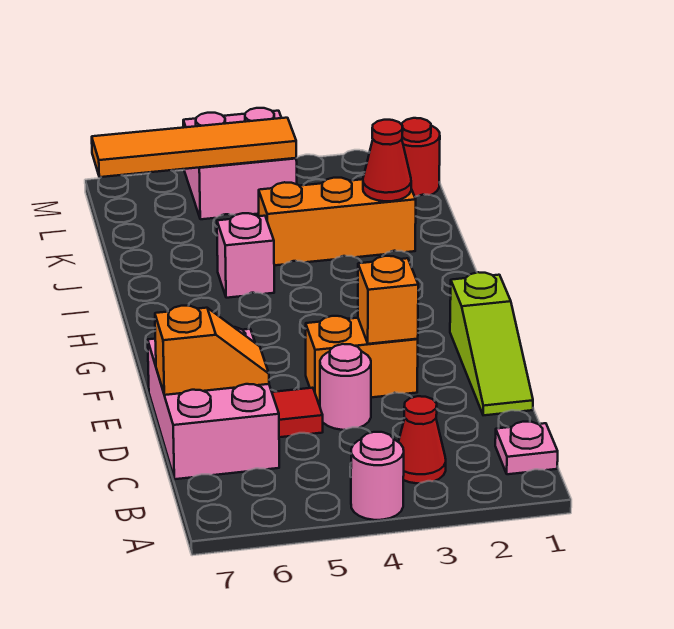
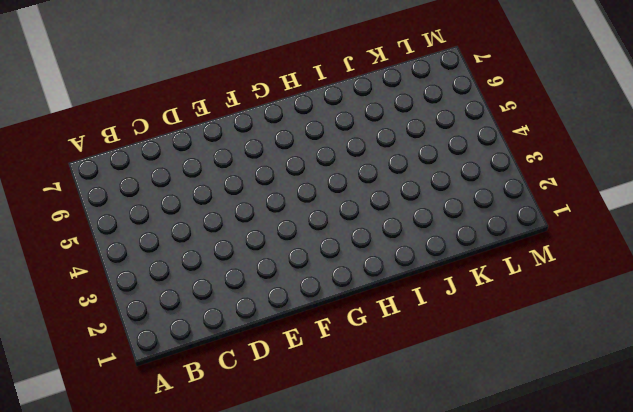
none -> pink 1x1 round brick [351,432,404,520]
none -> pink 1x1 plate [495,422,558,474]
none -> red 1x1 cone [399,396,446,483]

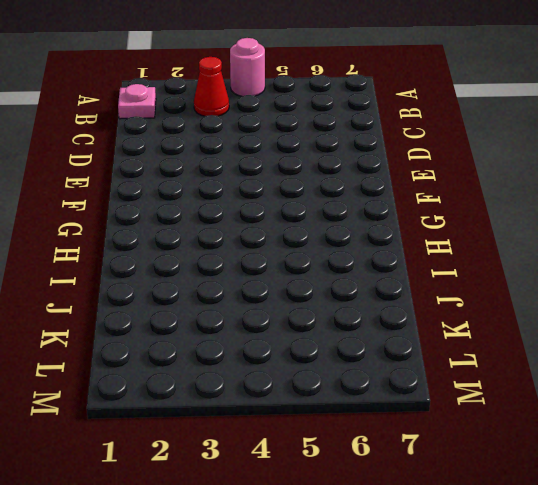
none -> pink 2x3 brick [148,327,279,479]
none -> lime 1x3 slope [450,272,533,415]
none -> pink 1x1 round brick [320,344,371,430]

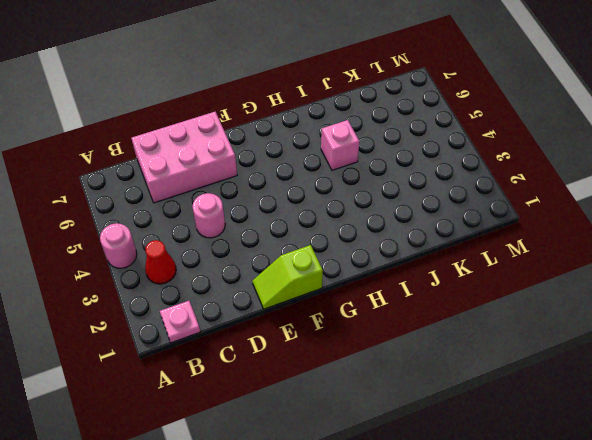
lime 1x2 slope [253,245,323,309] -> lime 1x3 slope [450,272,533,415]
none -> red 1x1 tile [272,388,323,437]
none -> orange 1x2 brick [306,316,418,403]
none -> orange 1x3 brick [259,178,416,265]

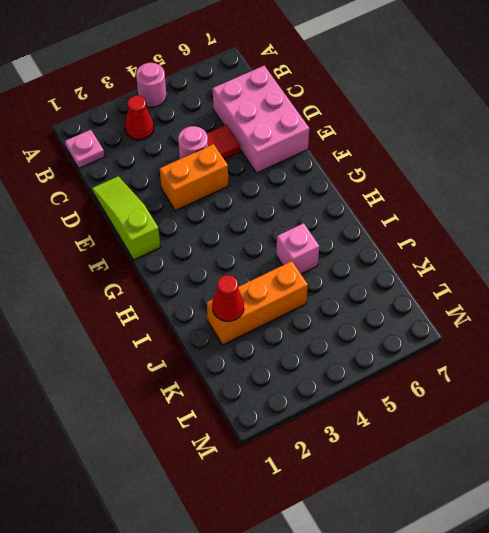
none -> red 1x1 round brick [402,118,440,197]
none -> pink 2x2 brick [183,108,297,219]
none -> orange 1x2 slope [155,306,269,395]

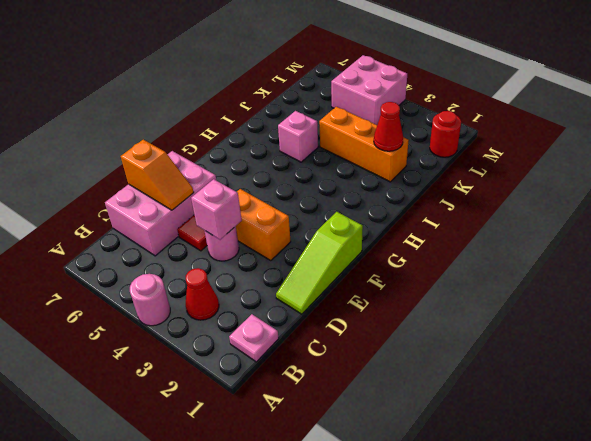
pink 1x1 brick [191,179,242,240] -> none
none -> orange 1x1 brick [358,256,418,344]
none -> orange 1x4 tile [92,118,296,177]

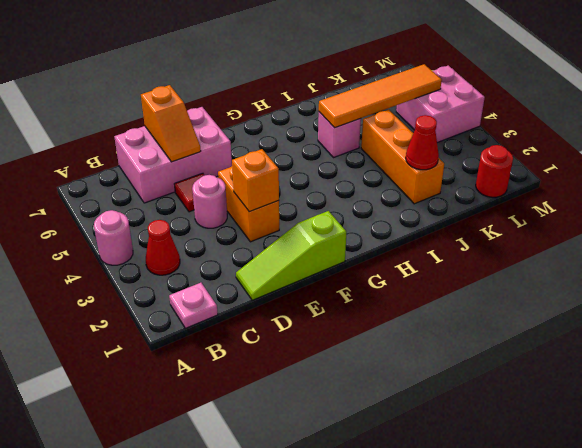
orange 1x4 tile [319,64,442,128] -> orange 1x4 tile turned to [92,118,296,177]

